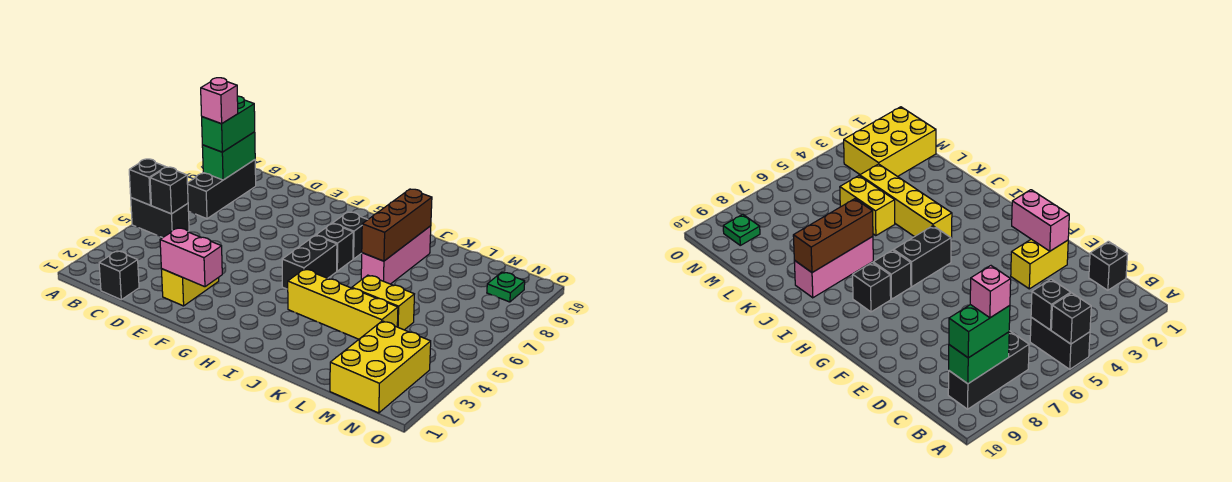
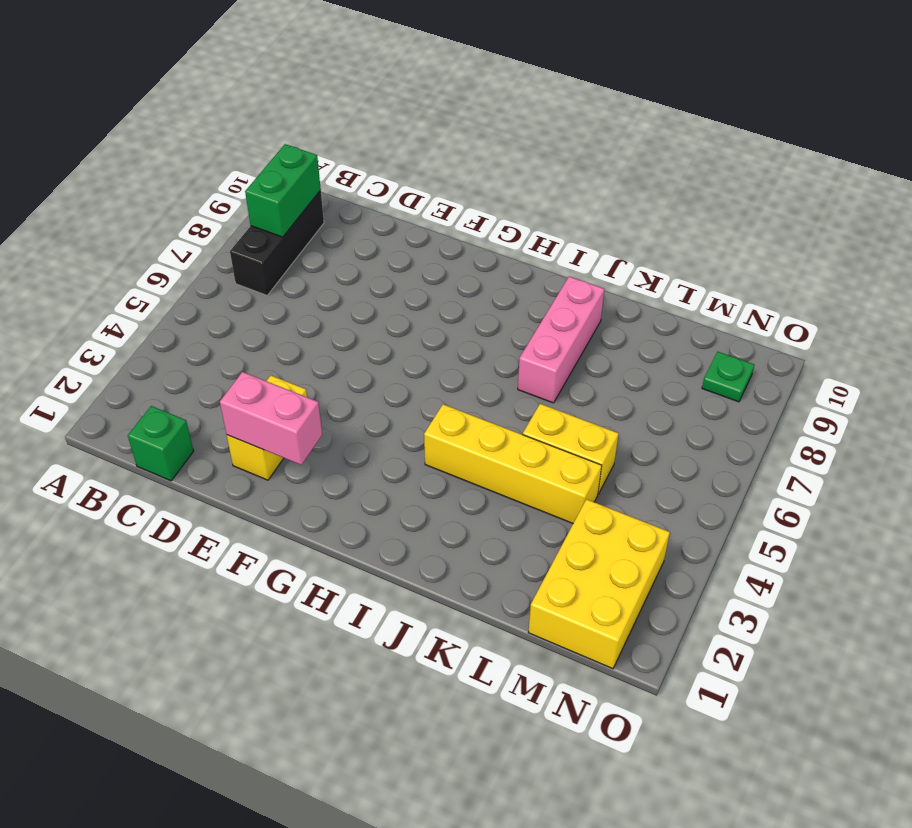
green 1x1 brick [128,406,194,481] -> black 1x1 brick [99,251,139,300]
none -> black 1x2 brick [131,198,189,238]
none -> black 1x2 brick [282,235,337,289]
none -> black 1x1 brick [316,224,353,271]

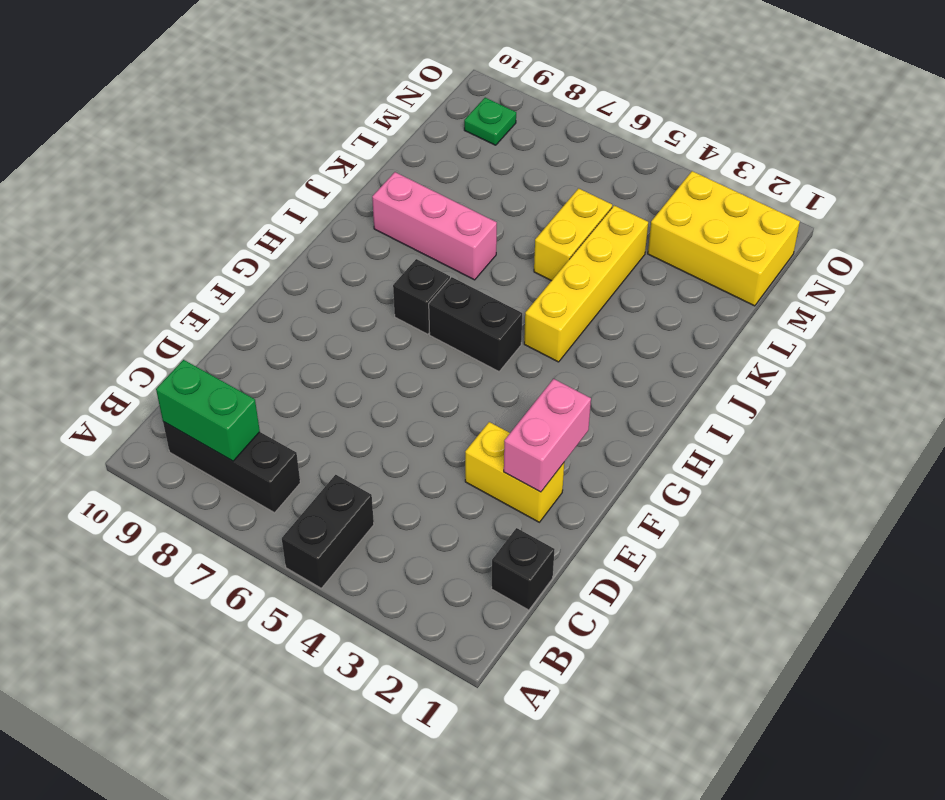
none -> black 1x1 brick [333,212,368,259]
none -> black 1x1 brick [129,159,166,205]
none -> black 1x1 brick [150,167,188,214]

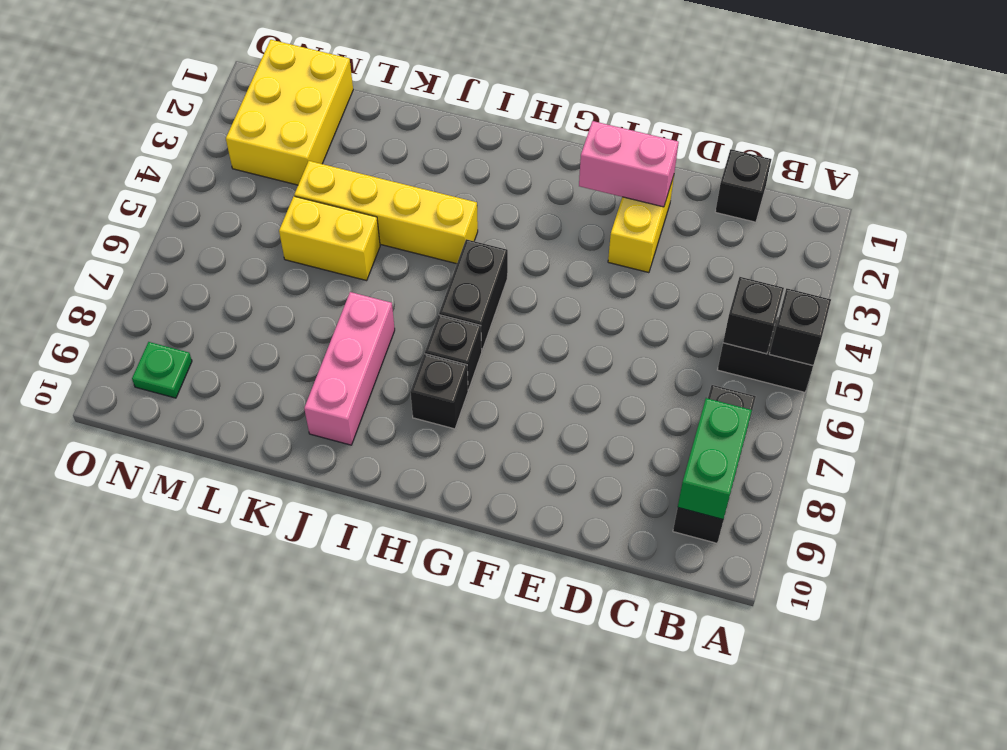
none -> brown 1x3 brick [362,189,432,261]
none -> green 1x2 brick [202,96,255,152]
none -> pink 1x1 brick [201,78,238,124]

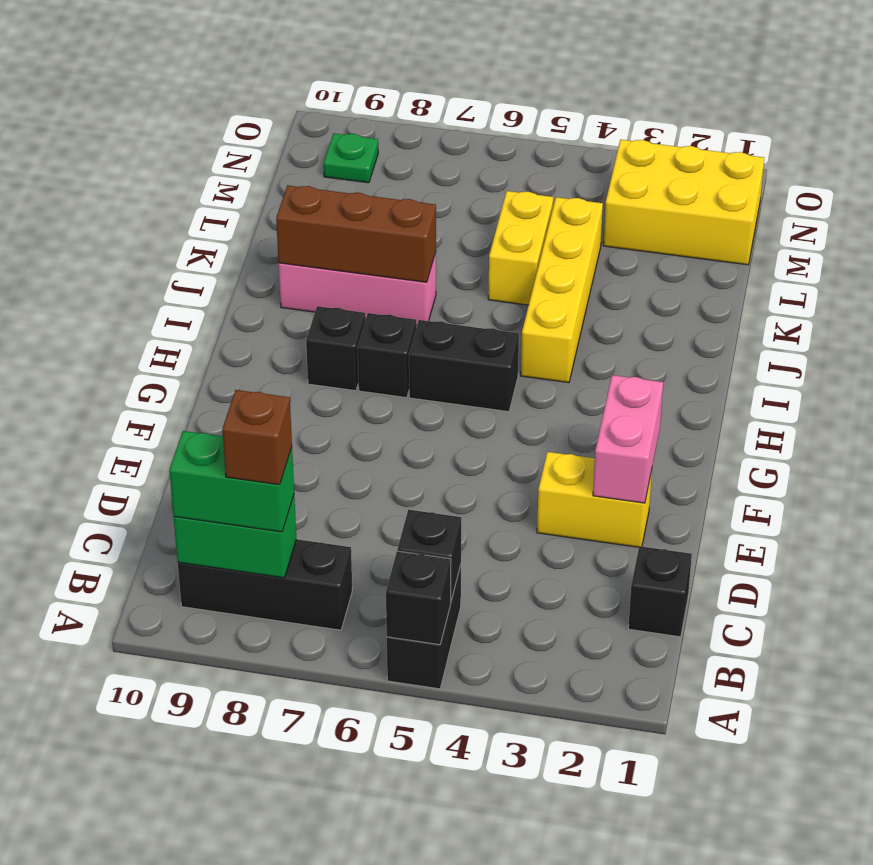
brown 1x1 brick [222,390,292,485] -> pink 1x1 brick [201,78,238,124]

